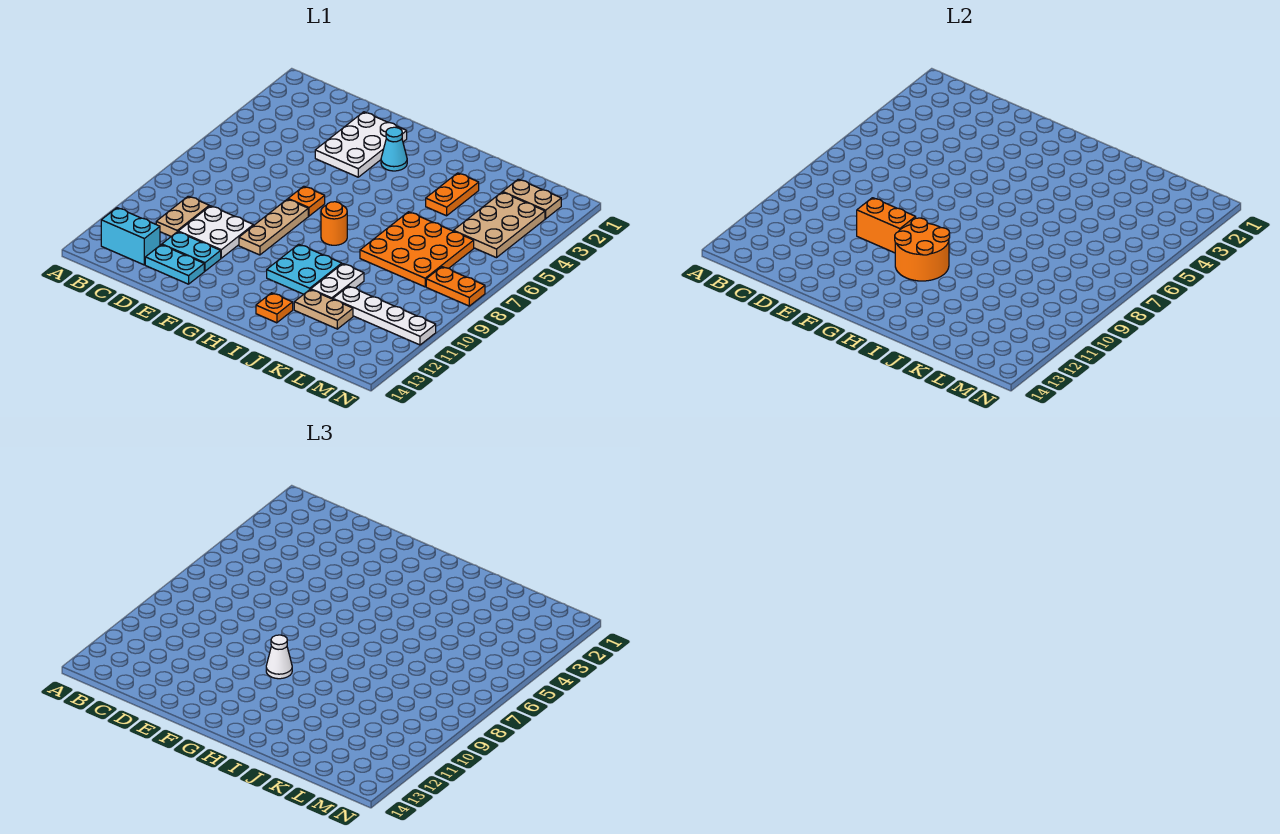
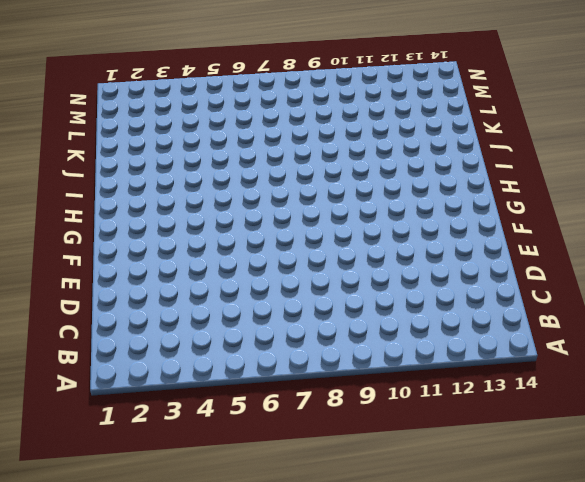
none -> cyan 1x2 brick [101,208,160,265]
none -> tan 1x2 plate [156,196,209,236]
none -> white 2x2 plate [178,206,253,258]

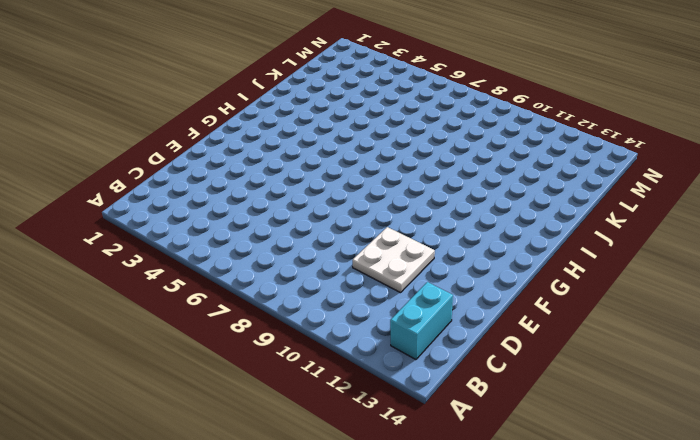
none -> tan 1x2 plate [156,196,209,236]
none -> cyan 1x2 plate [162,232,221,271]
none -> cyan 1x2 plate [145,245,204,284]

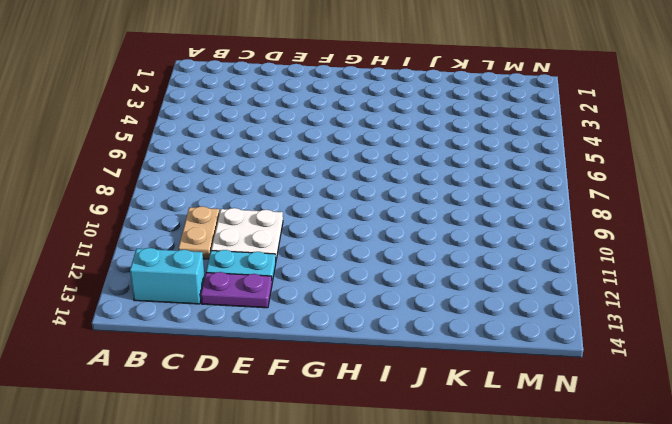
purple 1x2 plate [201,272,272,308] -> cyan 1x2 plate [145,245,204,284]
none -> white 2x3 plate [315,112,407,177]
none -> orange 1x1 plate [288,186,325,216]
none -> tan 1x3 plate [239,199,308,255]

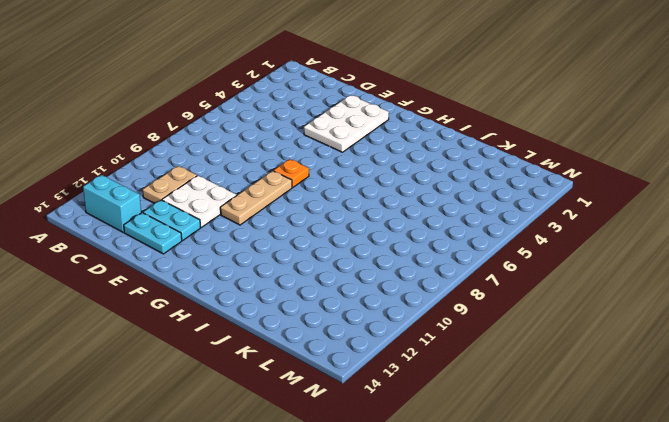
none -> cyan 1x1 cone [381,127,407,171]
none -> orange 1x1 round brick [321,202,347,245]
none -> cyan 2x2 plate [267,244,342,294]

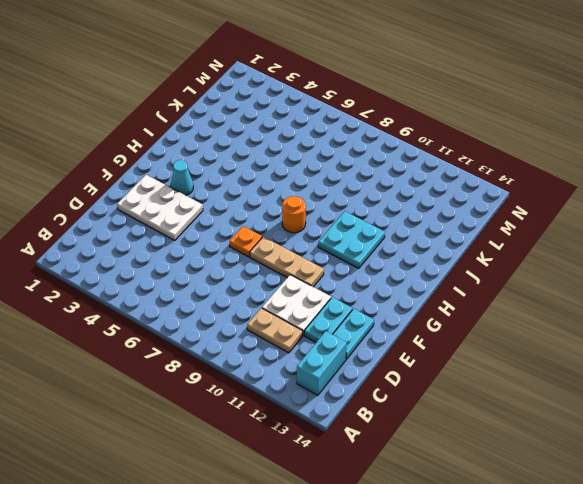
none -> orange 1x1 plate [256,293,293,323]
none -> orange 1x2 plate [426,173,479,216]
none -> orange 3x3 plate [360,212,474,287]

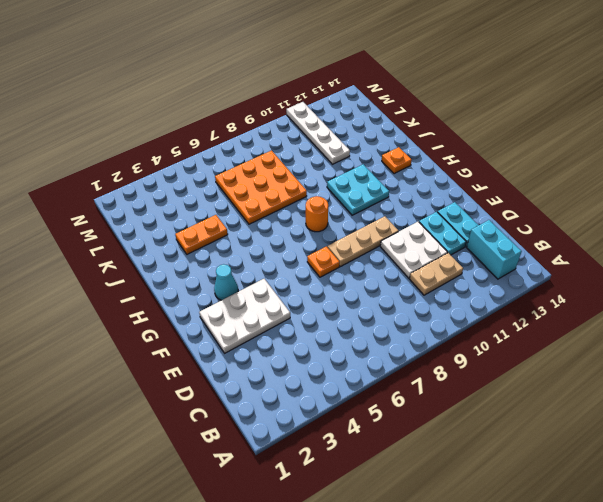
none -> white 1x2 plate [311,264,364,299]
none -> tan 1x2 plate [294,289,353,329]
none -> tan 1x2 plate [503,179,561,219]

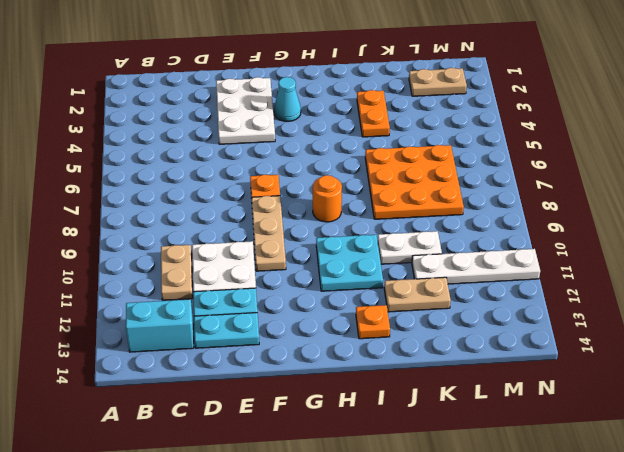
white 1x2 plate [378,231,442,264] -> white 1x2 plate turned to [311,264,364,299]
none -> tan 2x3 plate [454,192,545,258]
none -> orange 1x2 plate [426,267,485,306]
none -> orange 1x2 brick [857,198,916,253]

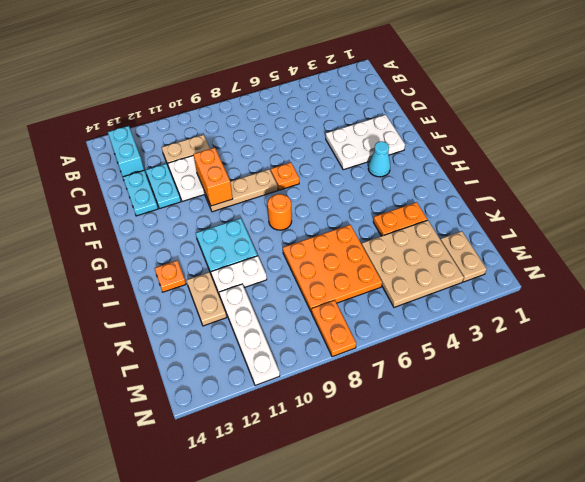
tan 3x3 plate [362,220,464,307] -> tan 2x3 plate [454,192,545,258]
none -> orange 2x2 round brick [895,218,950,281]
none -> white 1x1 cone [266,635,292,679]

